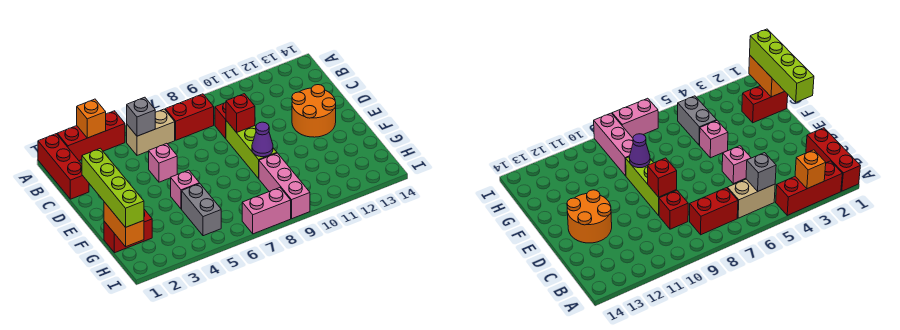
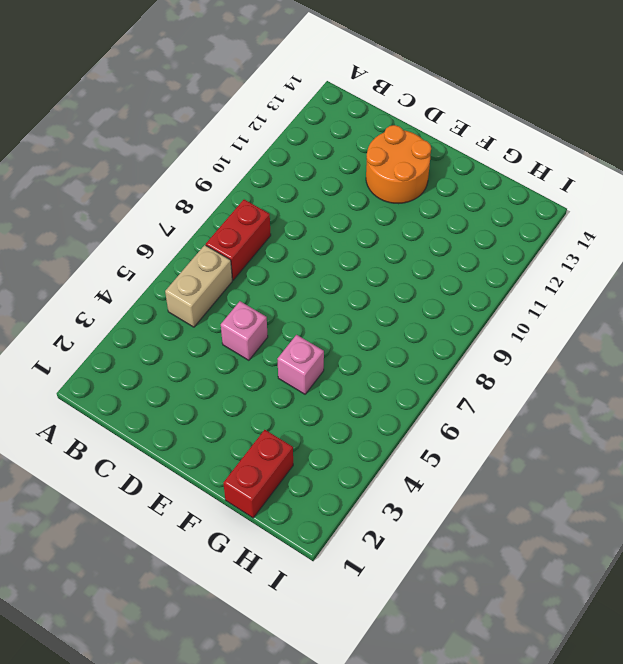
none -> red 1x3 brick [38,134,89,199]
none -> red 1x3 brick [57,111,125,161]
none -> red 1x1 brick [215,103,226,138]

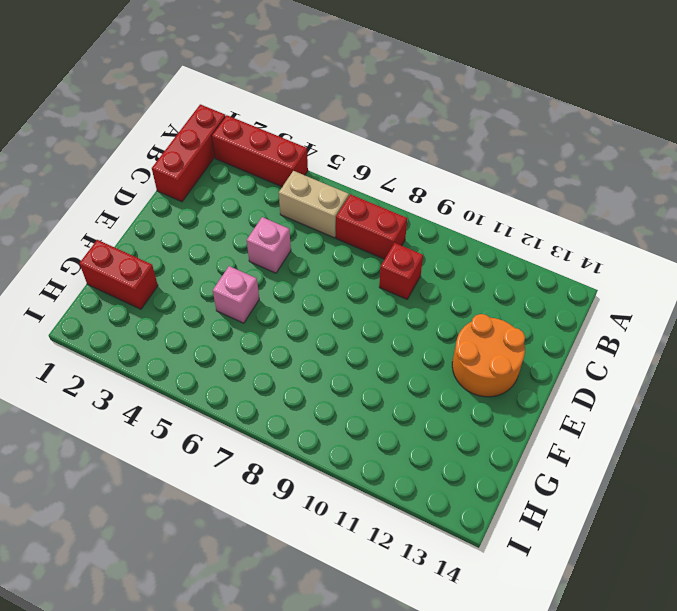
none -> lime 1x3 brick [226,121,277,178]
none -> grey 1x2 brick [182,183,221,236]
none -> pink 1x3 brick [259,153,310,219]

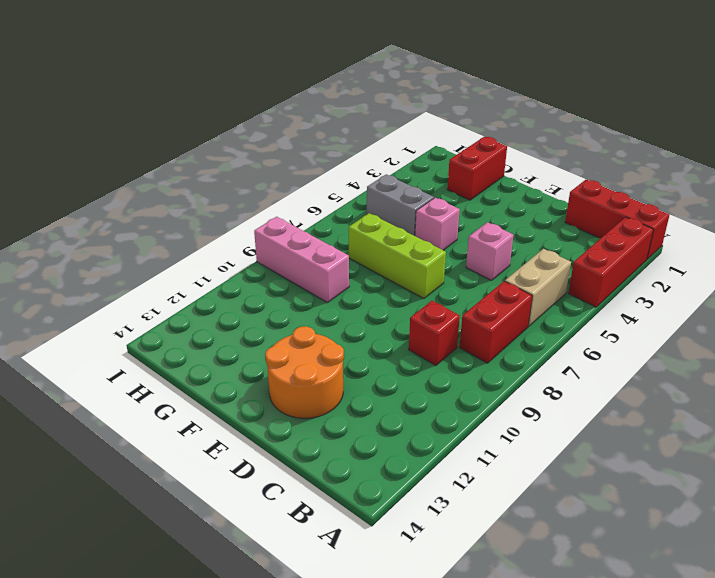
lime 1x3 brick [349,213,446,299] -> lime 1x3 brick moved to [226,121,277,178]
none -> pink 1x2 brick [242,188,291,234]
none -> orange 1x1 brick [77,99,106,138]
none -> grey 1x1 brick [127,97,155,136]

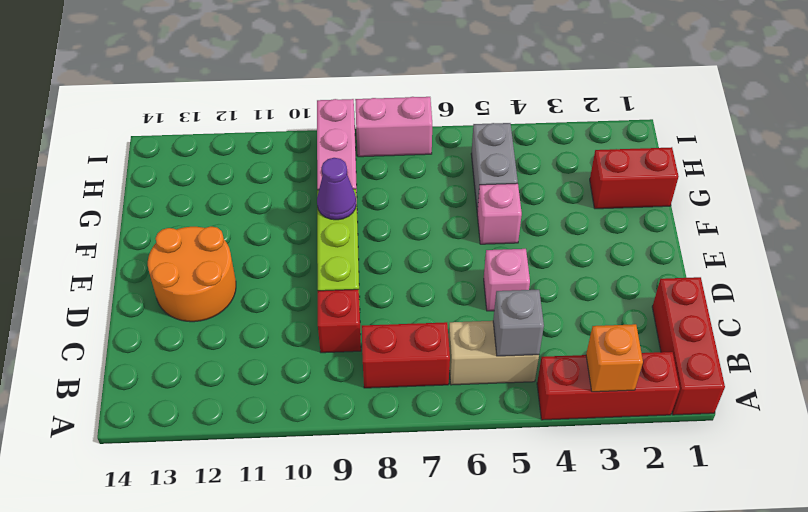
none -> red 1x1 brick [226,94,255,133]
none -> orange 1x2 brick [104,202,144,247]
none -> lime 1x4 brick [82,148,144,227]

